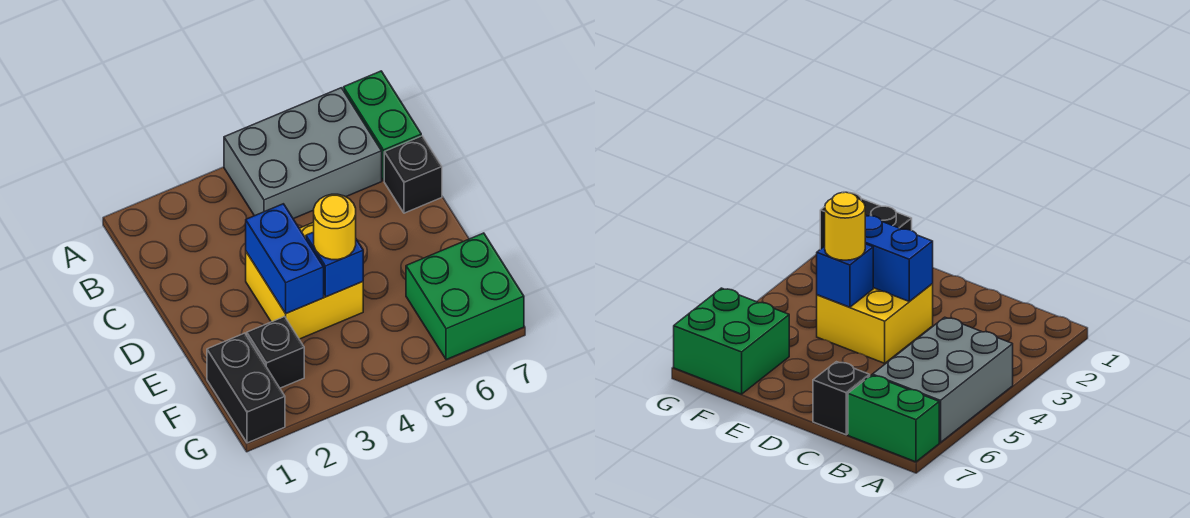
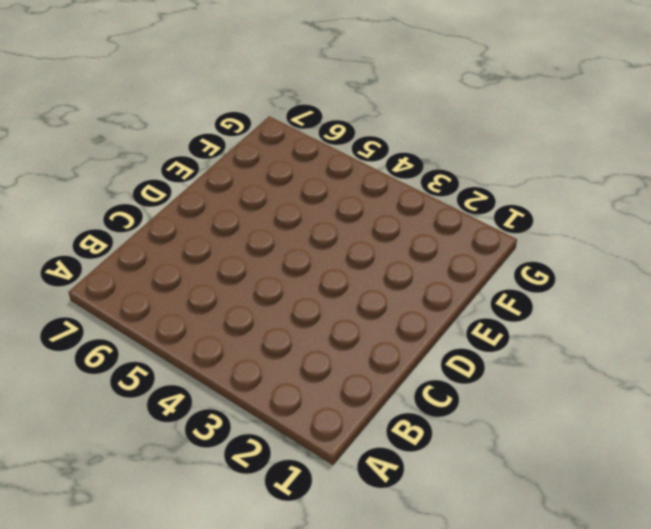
none -> grey 2x3 brick [224,88,382,219]
none -> green 1x2 brick [344,71,421,181]

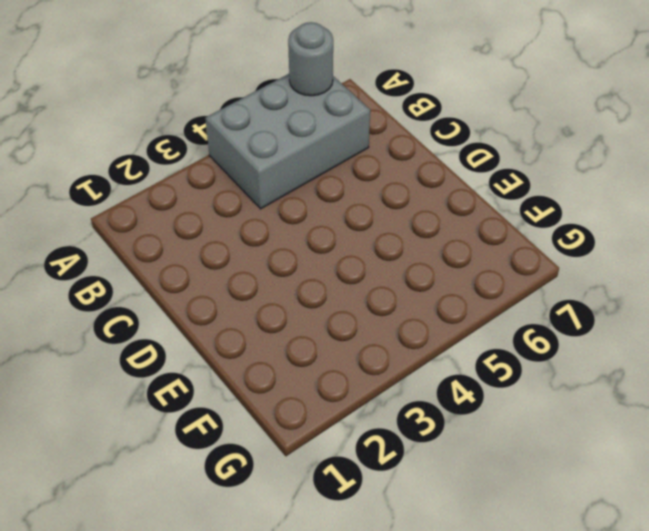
grey 1x1 round brick [288,22,333,96] -> none
none -> green 1x2 brick [344,71,421,181]
none -> black 1x1 brick [384,136,442,213]

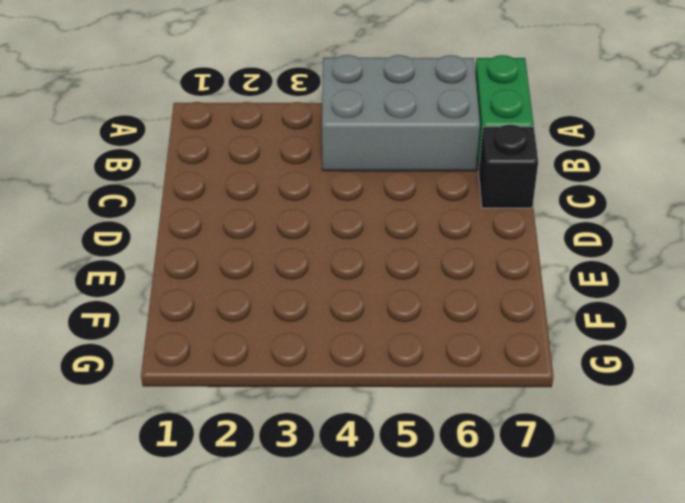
none -> yellow 2x2 brick [246,222,363,339]
none -> black 1x2 brick [207,333,285,443]

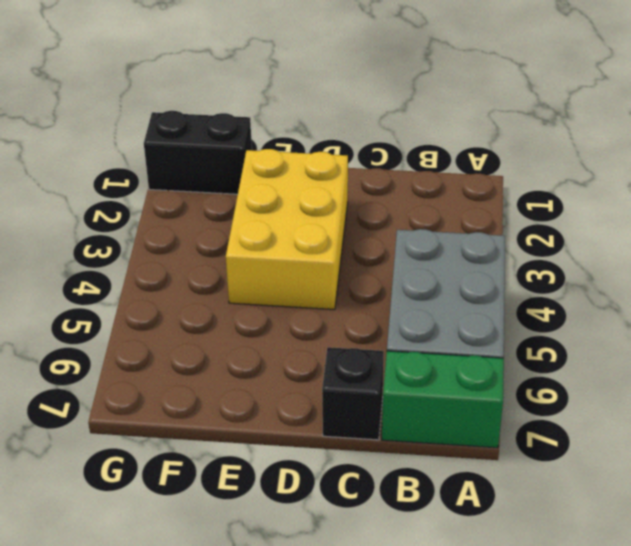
yellow 2x3 brick [226,149,348,310] -> yellow 2x2 brick [246,222,363,339]
none -> black 1x1 brick [247,317,304,388]
none -> green 2x2 brick [406,233,524,360]

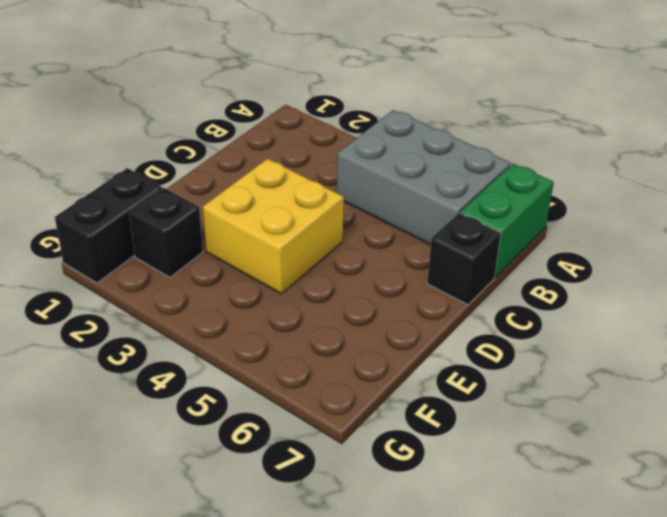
none -> green 2x2 brick [406,233,524,360]
none -> blue 1x2 brick [246,204,324,314]

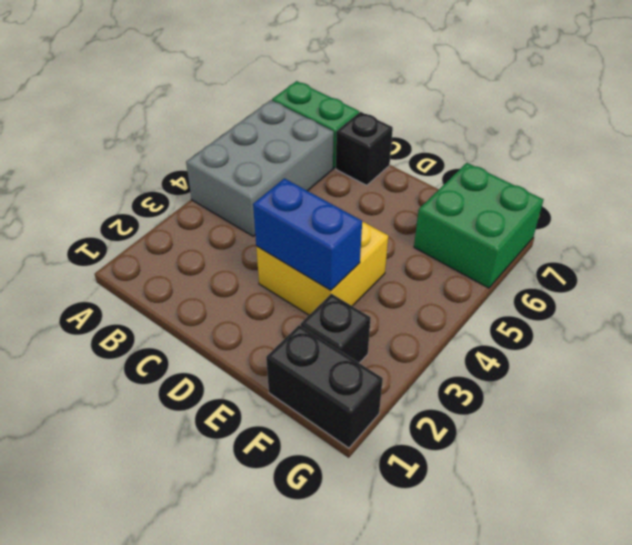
none -> blue 1x1 brick [306,232,363,297]
none -> yellow 1x1 round brick [314,194,356,260]

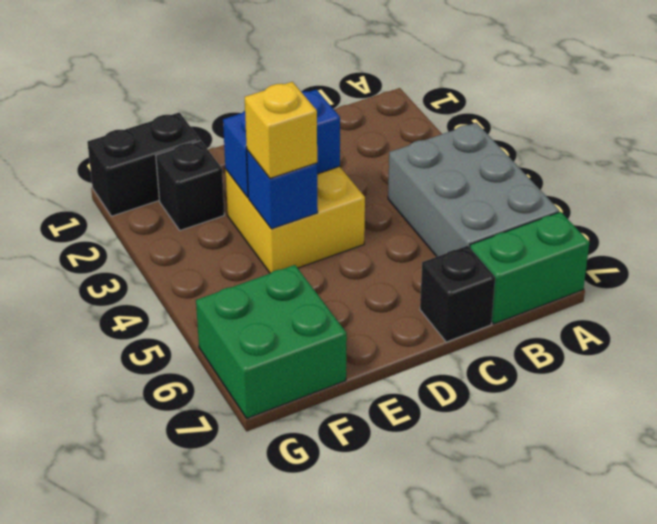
yellow 1x1 brick [245,82,317,178] -> yellow 1x1 round brick [314,194,356,260]

